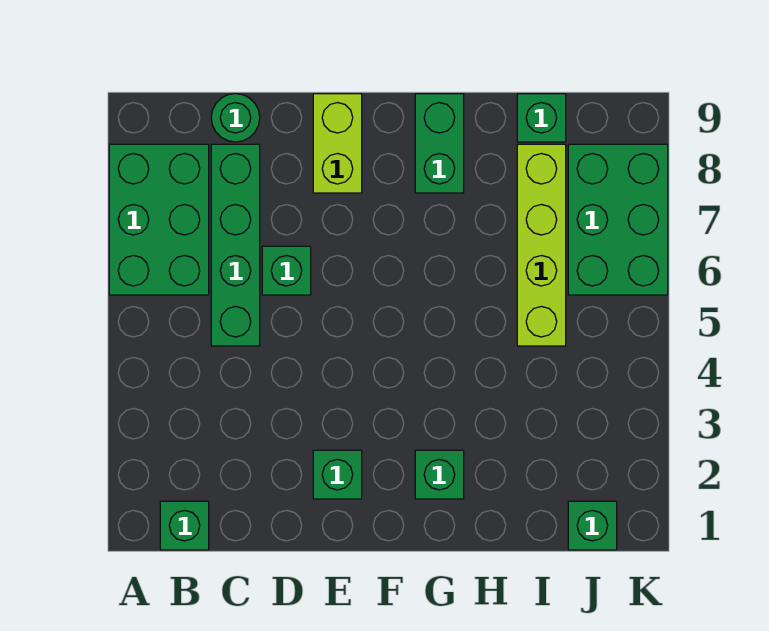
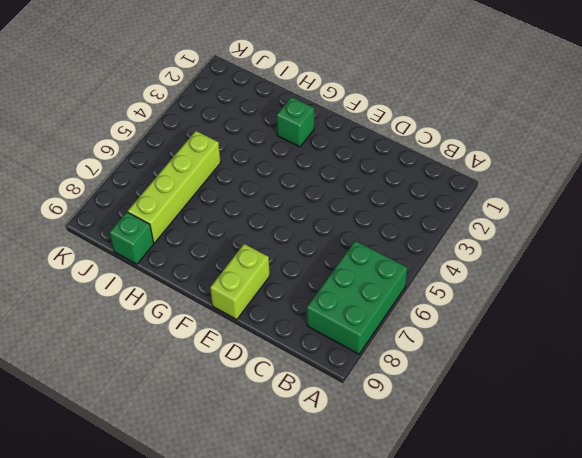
none -> green 1x1 brick [160,501,209,550]
none -> green 1x4 brick [211,144,260,346]
none -> green 1x1 round brick [211,94,260,142]

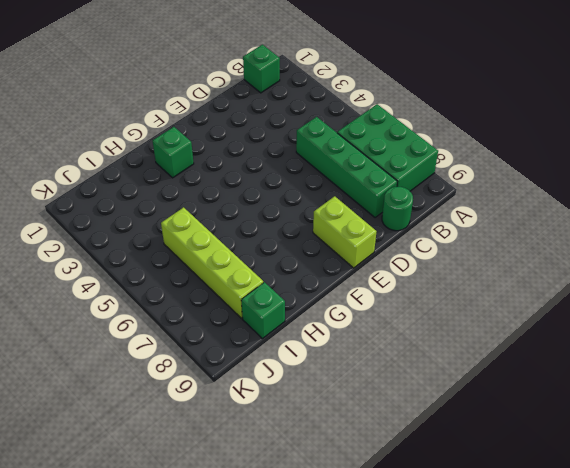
none -> green 1x1 brick [262,246,311,295]
none -> green 1x1 brick [313,450,362,499]
none -> green 1x2 brick [415,94,464,193]

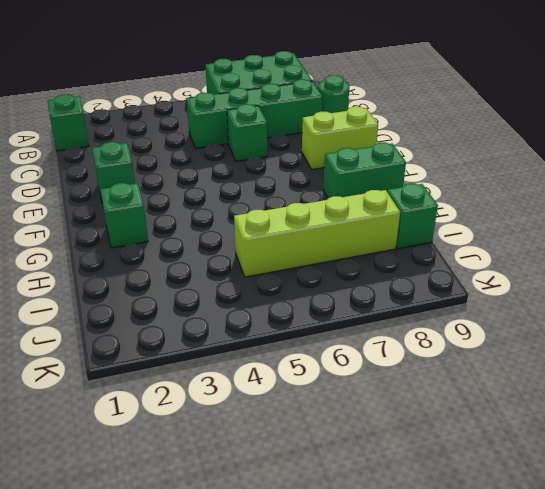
none -> green 1x1 brick [568,501,617,550]
none -> green 2x3 brick [568,144,668,295]

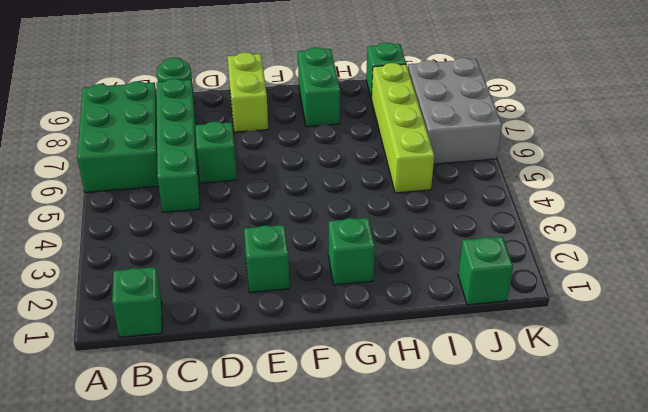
grey 2x3 brick [408,58,502,164] -> green 2x3 brick [568,144,668,295]

